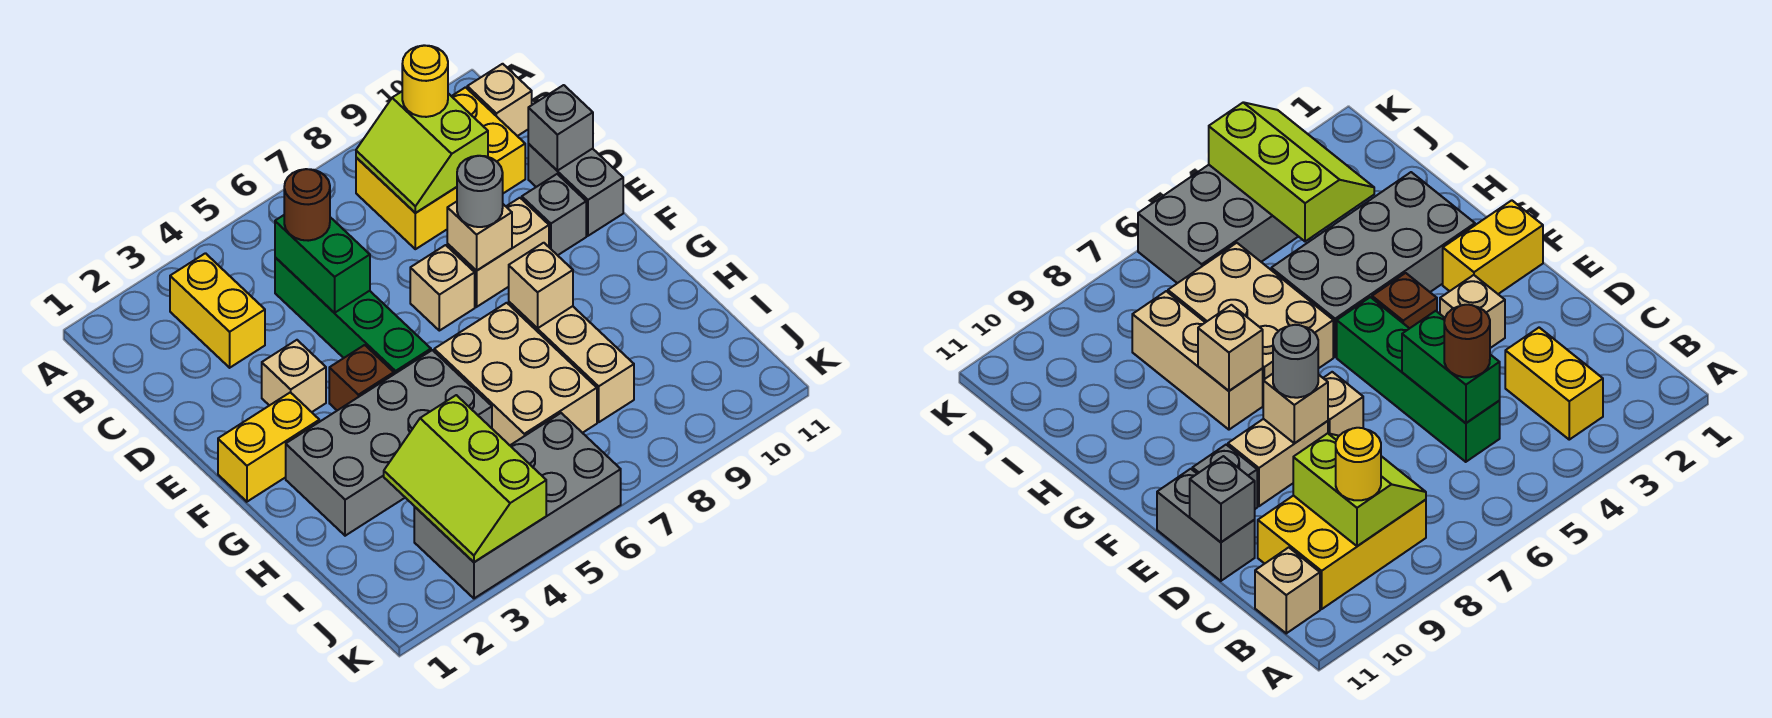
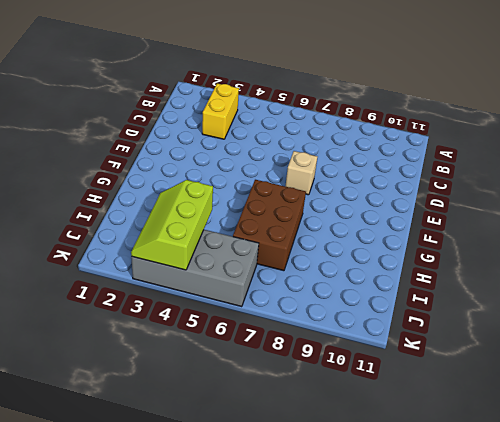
brown 2x3 brick [233,180,306,271] -> tan 2x3 brick [434,303,597,445]
none -> yellow 2x3 brick [356,87,525,249]
none -> tan 1x1 brick [467,64,532,136]
none -> green 1x4 brick [275,257,431,374]

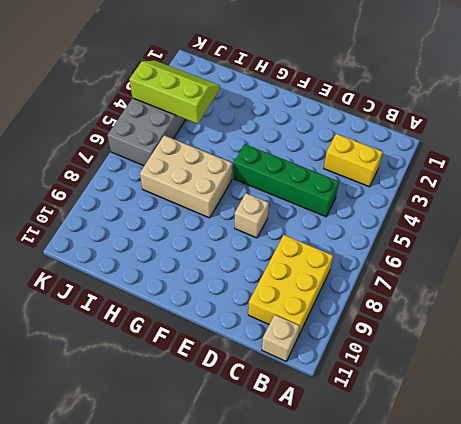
none -> grey 1x2 brick [528,144,623,236]
none -> tan 1x1 brick [262,340,326,412]
none -> tan 1x2 brick [447,198,549,307]

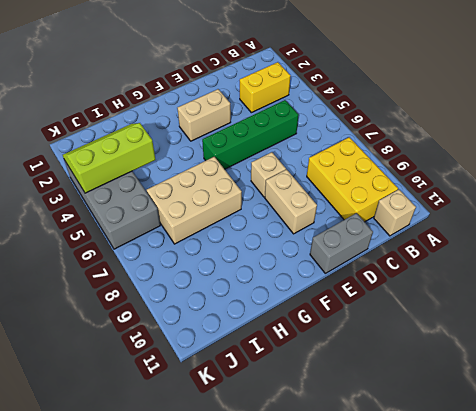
tan 1x2 brick [177,89,231,141] -> tan 1x1 brick [262,340,326,412]
none -> grey 1x1 brick [522,174,586,255]
none -> yellow 1x2 brick [218,392,319,502]
none -> brown 1x1 brick [329,345,394,410]

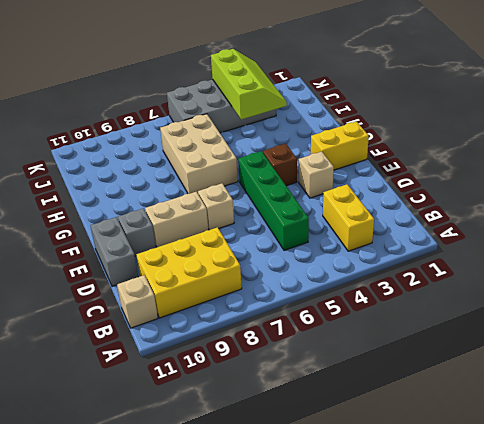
none -> grey 2x4 brick [286,350,492,536]
none -> tan 1x3 brick [509,302,634,422]
none -> lime 2x2 slope [356,92,488,213]

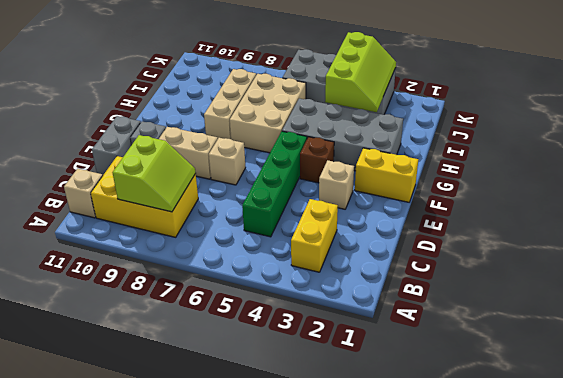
none -> green 1x2 brick [275,215,370,313]
none -> grey 1x1 brick [528,85,593,171]
none -> tan 1x1 brick [447,202,512,270]

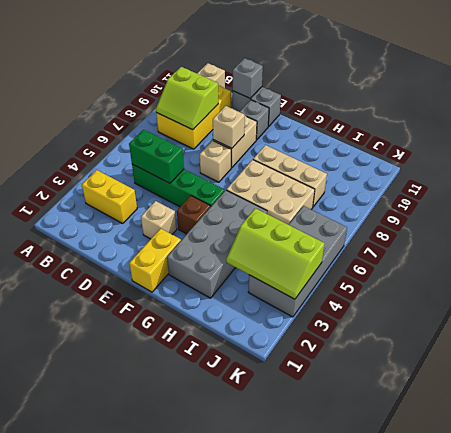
none -> tan 1x1 brick [509,243,573,328]
none -> yellow 1x1 round brick [402,45,448,117]
none -> brown 1x1 round brick [284,169,330,241]

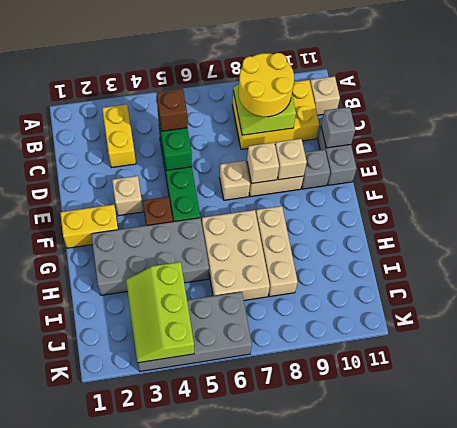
yellow 2x2 round brick [238,53,294,117] -> yellow 1x1 round brick [402,45,448,117]
brown 1x1 brick [157,89,187,131] -> brown 1x1 round brick [284,169,330,241]
tan 1x1 brick [275,139,307,180] -> tan 1x1 brick moved to [509,243,573,328]
none -> grey 1x1 round brick [457,156,503,227]

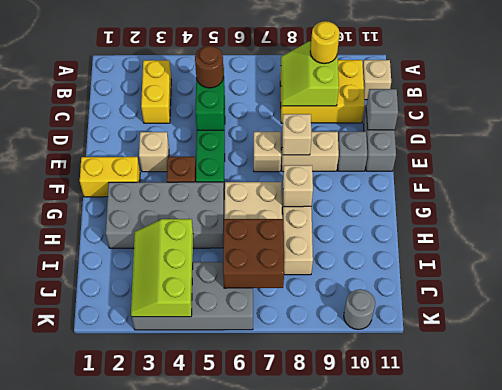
brown 2x2 brick [223,219,284,288] -> none
grey 1x1 round brick [344,289,375,330] -> grey 1x1 round brick moved to [457,156,503,227]

